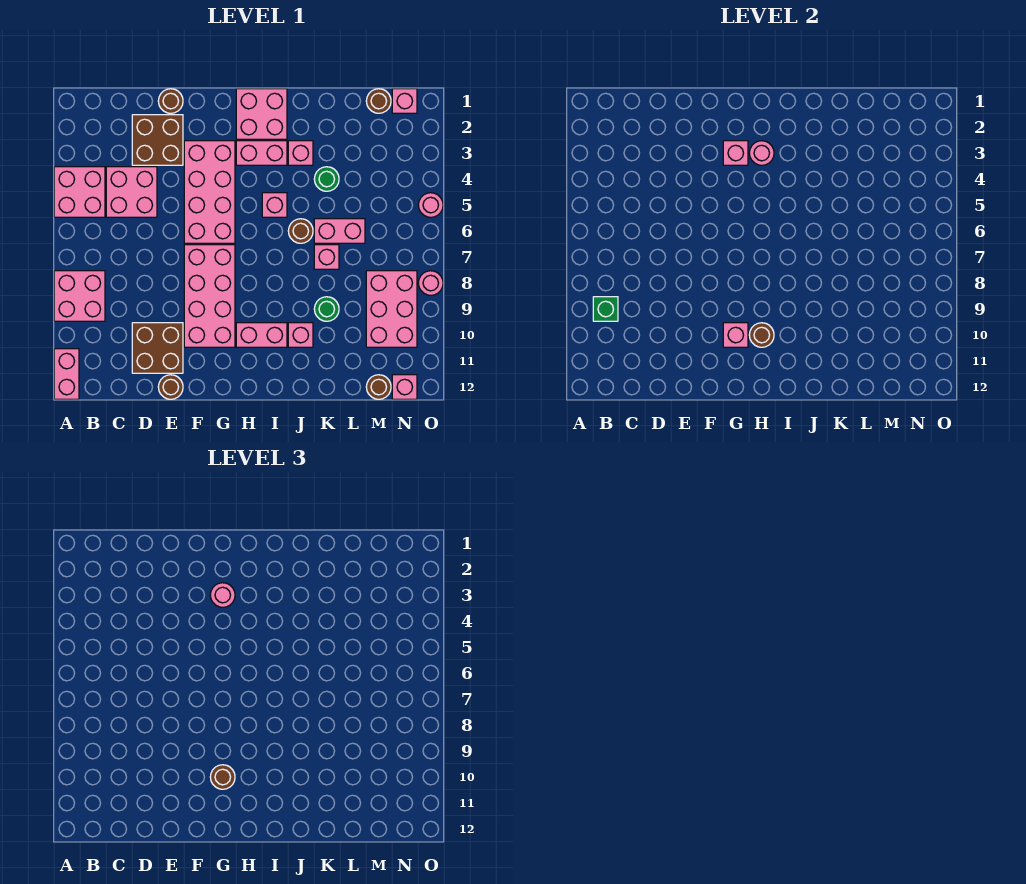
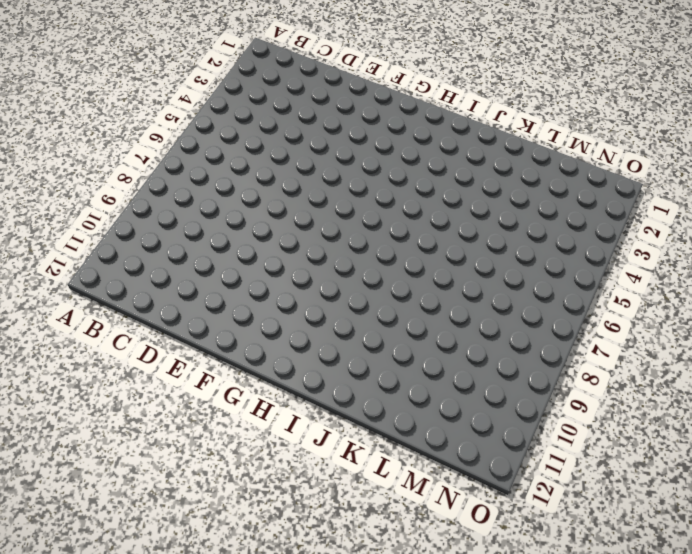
none -> pink 2x2 brick [54,167,105,217]
none -> pink 2x2 brick [54,271,105,321]
none -> pink 1x2 brick [54,349,79,399]
none -> pink 2x2 brick [106,167,157,217]

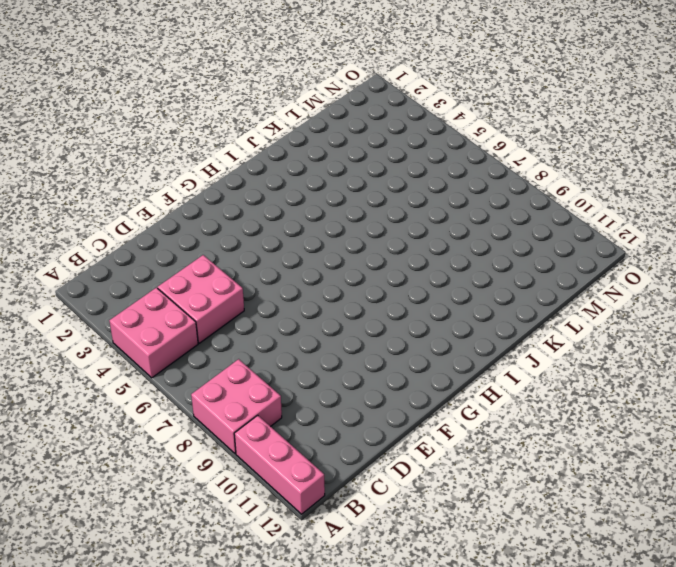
pink 1x3 brick [234,415,325,514] -> pink 1x2 brick [54,349,79,399]
none -> brown 2x2 brick [132,115,183,165]
none -> brown 2x2 brick [132,323,183,373]
none -> brown 1x1 round brick [158,89,183,113]
none -> brown 1x1 round brick [158,375,183,399]

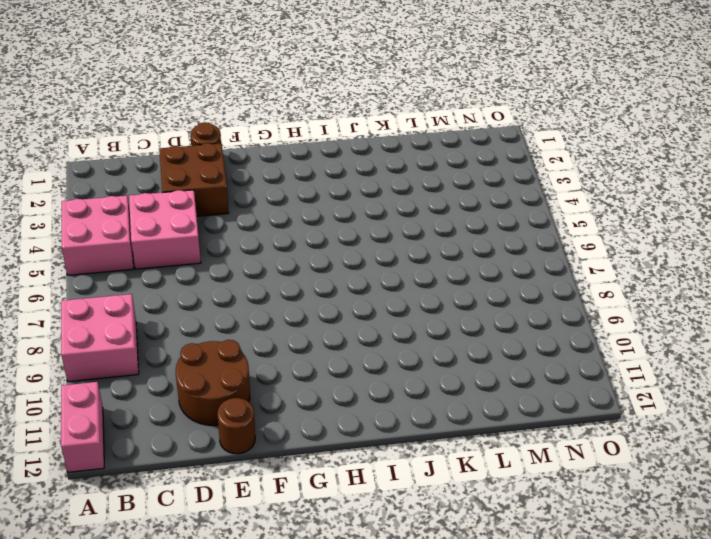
brown 2x2 round brick [176,340,250,425] -> brown 2x2 brick [132,323,183,373]
none -> pink 2x4 brick [184,141,235,243]
none -> pink 2x4 brick [184,245,235,347]
none -> pink 2x2 brick [236,89,287,139]
none -> pink 1x2 brick [236,141,287,165]

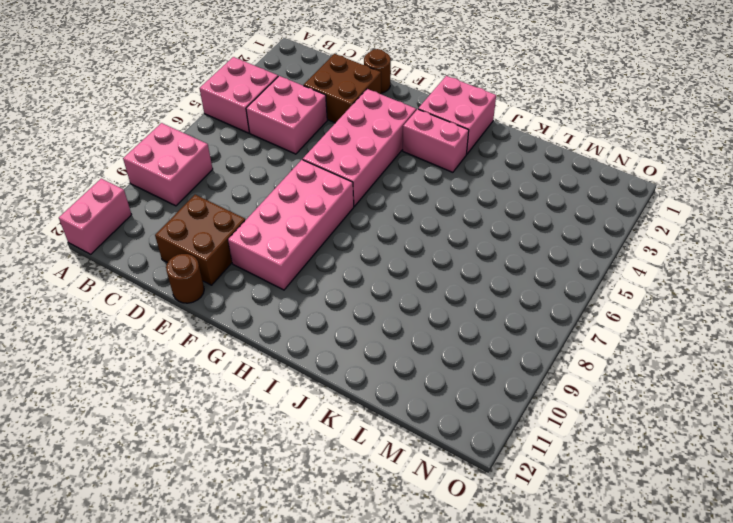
none -> pink 1x2 brick [236,323,287,347]
none -> pink 1x1 brick [262,193,287,217]
none -> pink 1x1 brick [288,141,313,165]
none -> brown 1x1 round brick [288,219,313,243]

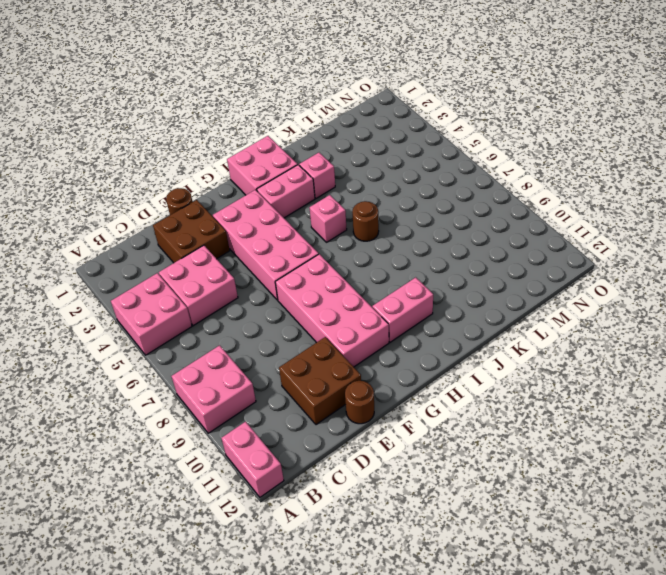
none -> pink 1x1 brick [288,323,313,347]
none -> green 1x1 round brick [314,167,339,191]
none -> pink 1x2 brick [314,219,365,243]
none -> pink 1x1 brick [314,245,339,269]

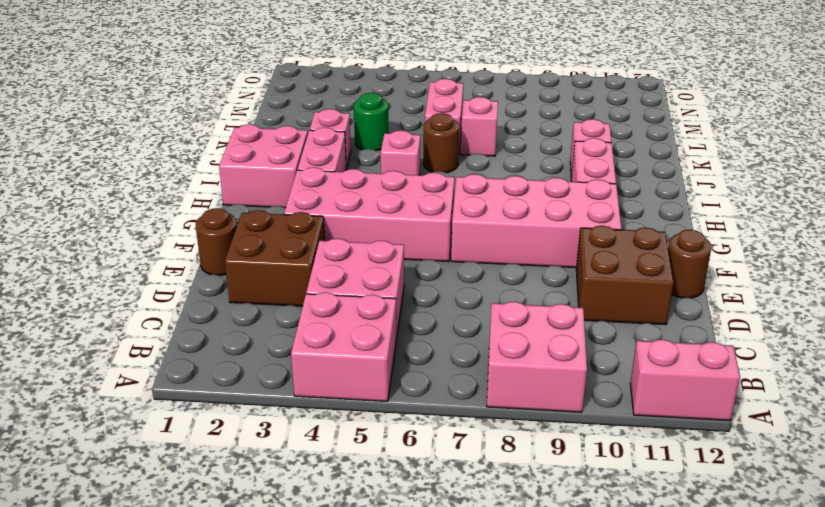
none -> green 1x1 round brick [314,297,339,321]
none -> brown 1x1 round brick [366,89,391,113]
none -> pink 2x3 brick [366,271,417,347]
none -> brown 1x1 round brick [366,375,391,399]

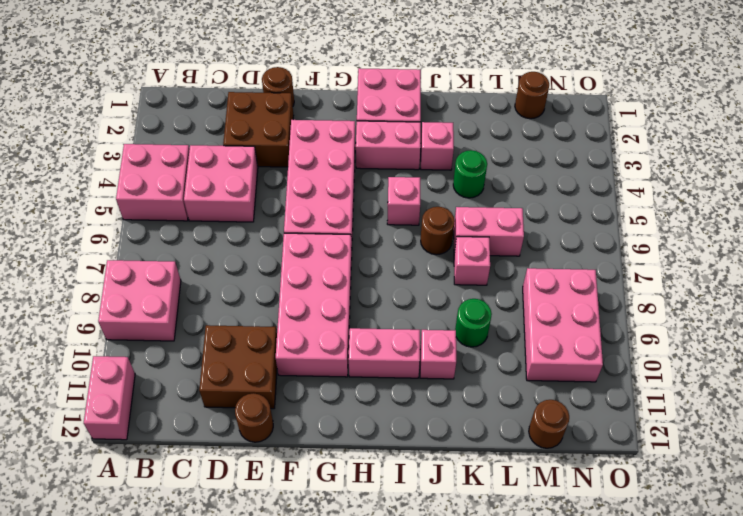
none -> pink 1x1 brick [392,89,417,113]
none -> pink 1x1 brick [392,375,417,399]
none -> pink 1x1 round brick [418,193,443,217]
none -> pink 1x1 round brick [418,271,443,295]

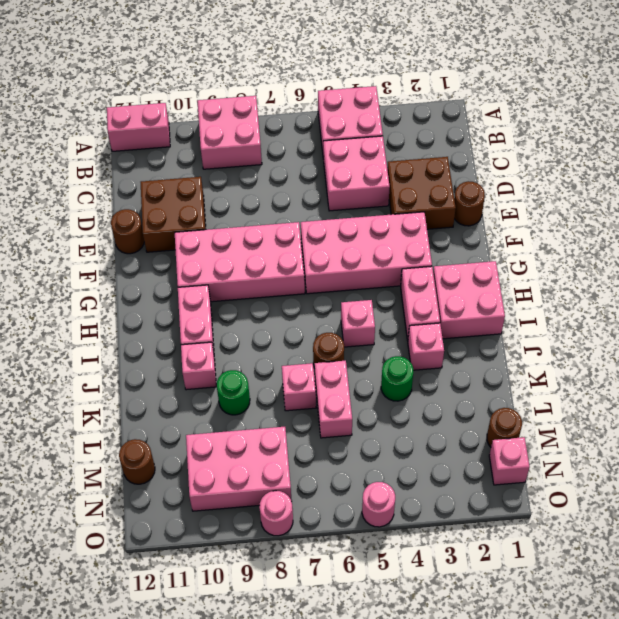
none -> pink 1x1 brick [392,375,417,399]
none -> green 1x1 brick [593,297,618,321]
none -> pink 1x1 brick [723,141,748,165]
none -> pink 1x1 brick [723,323,748,347]

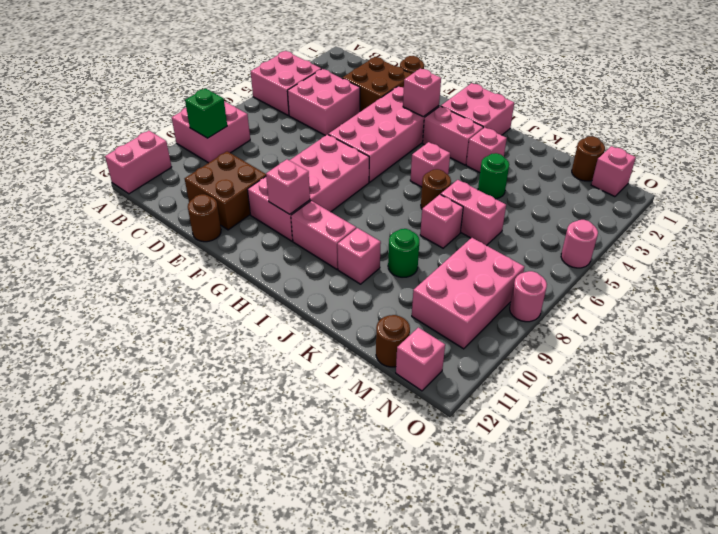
none -> pink 1x1 round brick [749,141,774,165]
none -> brown 1x1 round brick [749,323,774,347]
none -> pink 1x1 round brick [210,583,235,607]
none -> brown 1x1 round brick [210,765,235,789]

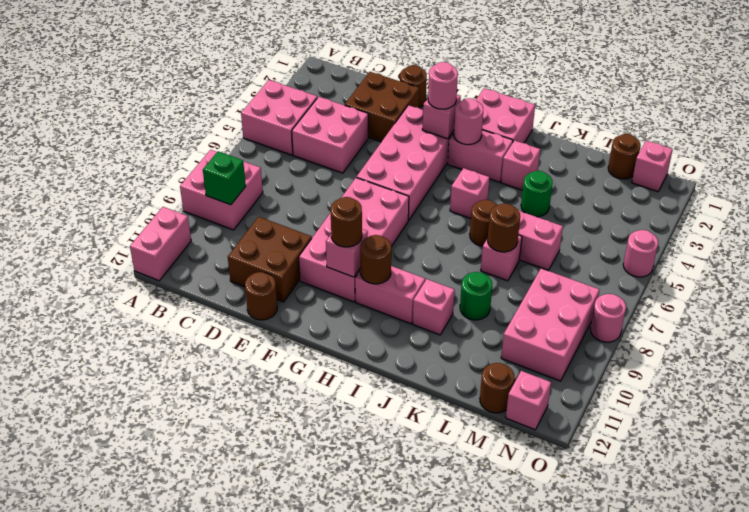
brown 1x1 round brick [488,203,520,252] -> none

